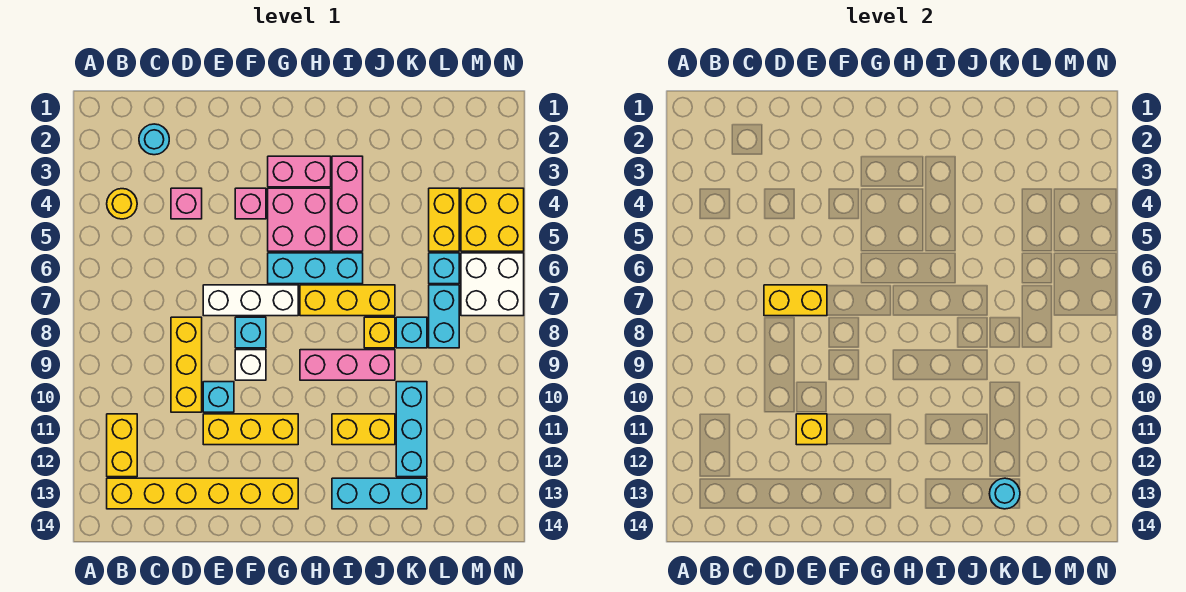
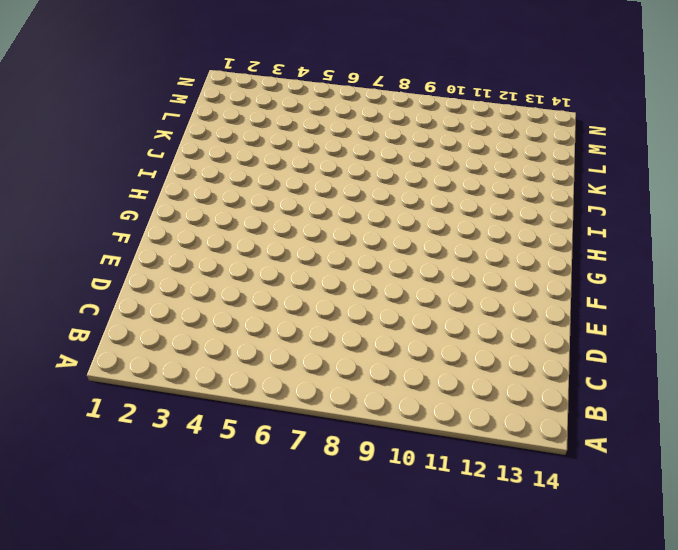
none -> yellow 1x1 round brick [107,189,137,219]
none -> yellow 1x2 brick [107,414,137,477]
none -> yellow 1x6 brick [107,478,298,509]
none -> cyan 1x1 round brick [139,124,169,155]

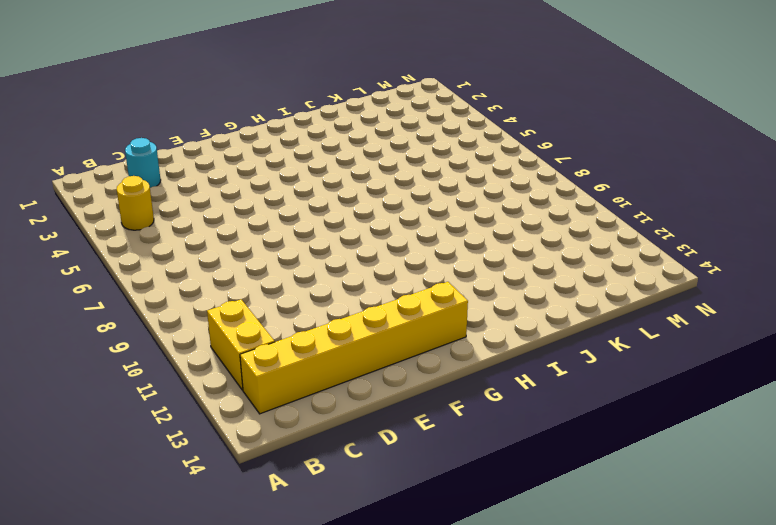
none -> pink 1x1 brick [171,188,202,219]
none -> yellow 1x3 brick [171,317,202,412]
none -> white 1x3 brick [203,285,298,316]
none -> cyan 1x1 brick [203,382,234,412]

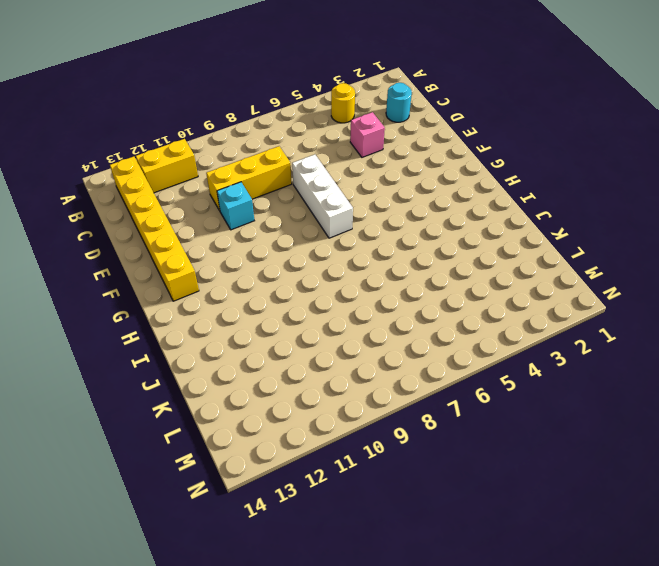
none -> yellow 1x3 brick [203,414,298,445]
none -> pink 1x1 brick [235,188,266,219]
none -> cyan 1x1 brick [235,317,266,348]
none -> white 1x1 brick [235,350,266,380]

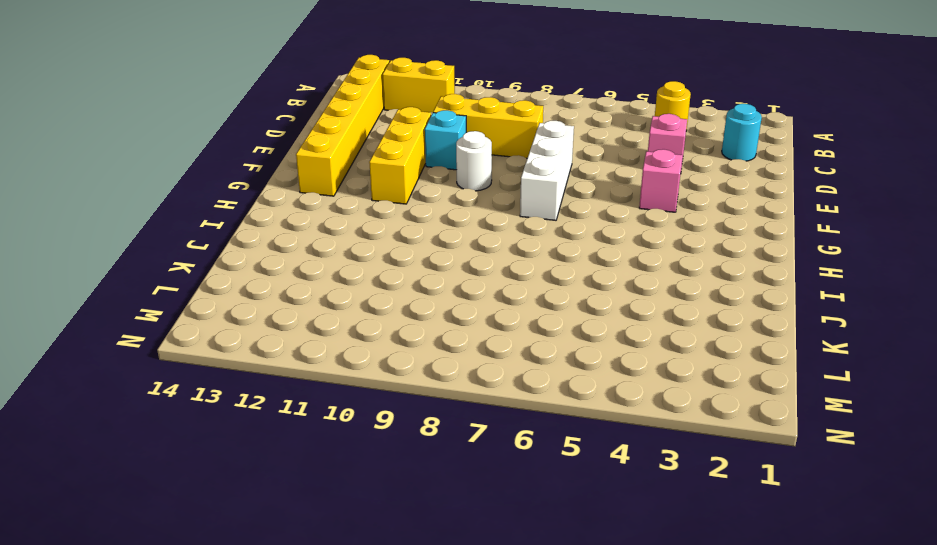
white 1x1 round brick [456,131,492,191] -> white 1x1 brick [235,350,266,380]
none -> cyan 1x1 brick [235,317,266,348]
none -> pink 1x2 brick [268,156,331,187]
none -> pink 2x2 brick [268,188,331,251]
none -> cyan 1x3 brick [268,253,363,284]

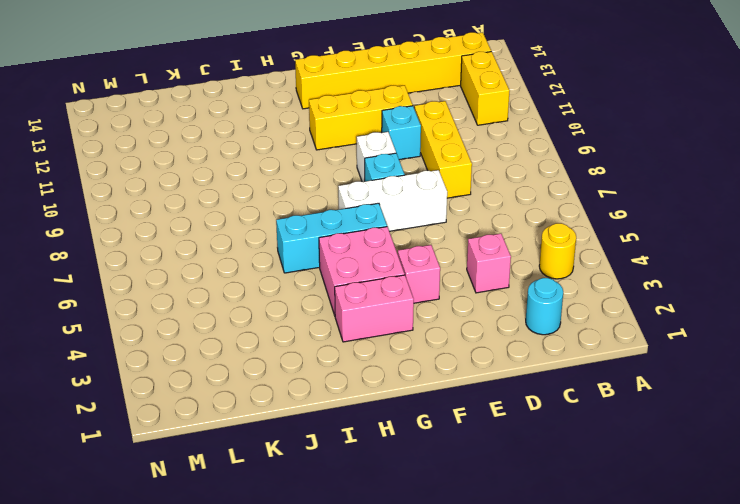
none -> yellow 1x3 brick [300,285,395,316]
none -> pink 1x3 brick [300,350,395,380]
none -> pink 1x3 brick [332,156,363,251]
none -> yellow 1x2 brick [332,414,395,445]

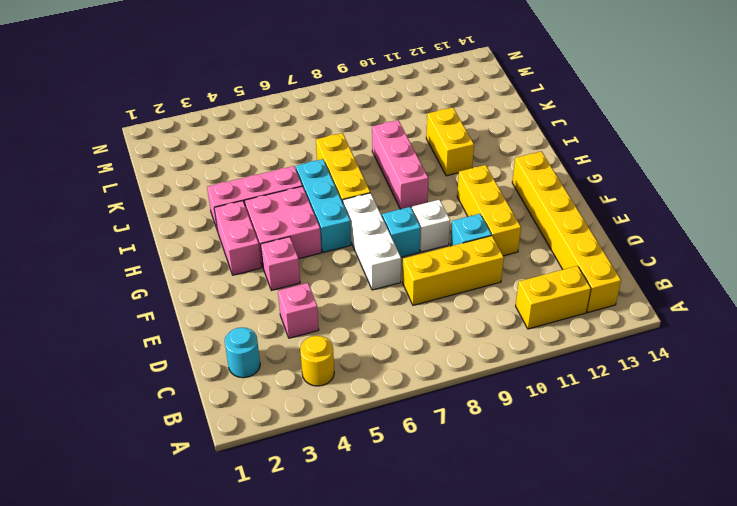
none -> cyan 1x3 brick [332,478,427,509]
none -> yellow 1x1 brick [364,317,395,348]
none -> cyan 1x1 brick [396,317,427,348]
none -> cyan 1x3 brick [396,382,427,477]

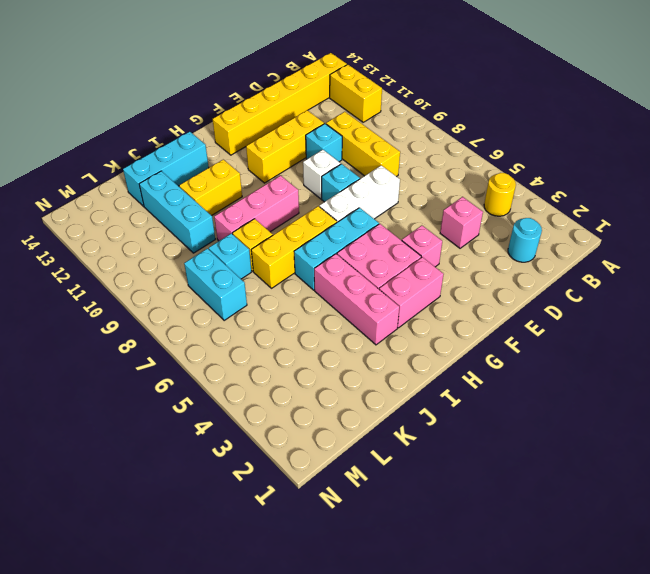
none -> yellow 1x2 brick [429,188,459,251]
none -> cyan 1x1 brick [429,253,459,284]
none -> yellow 2x2 brick [461,188,524,251]
none -> white 2x2 brick [461,253,524,316]

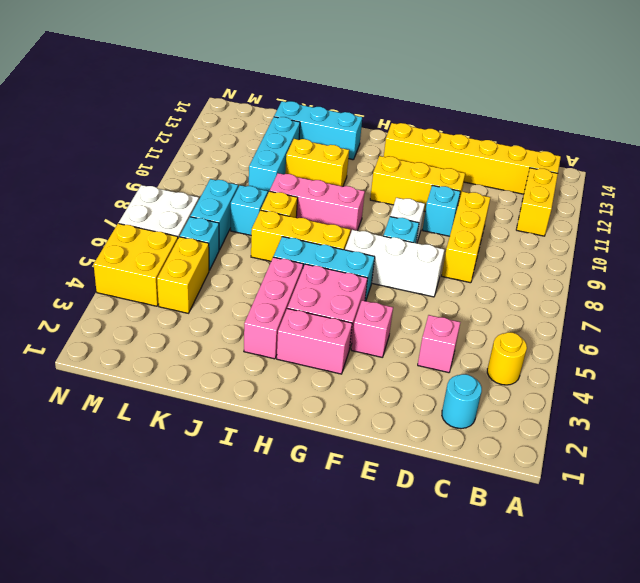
none -> yellow 1x2 brick [764,285,827,316]
none -> yellow 1x1 brick [796,414,827,445]
none -> cyan 1x1 round brick [989,478,1020,509]

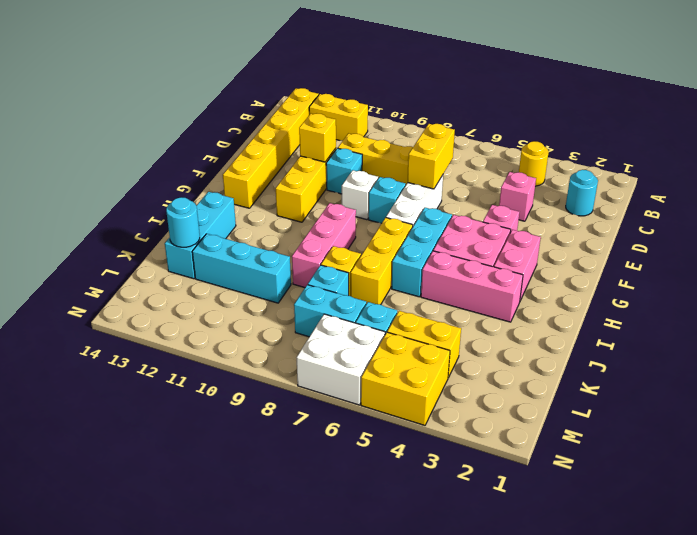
none -> yellow 1x2 brick [332,414,395,445]

